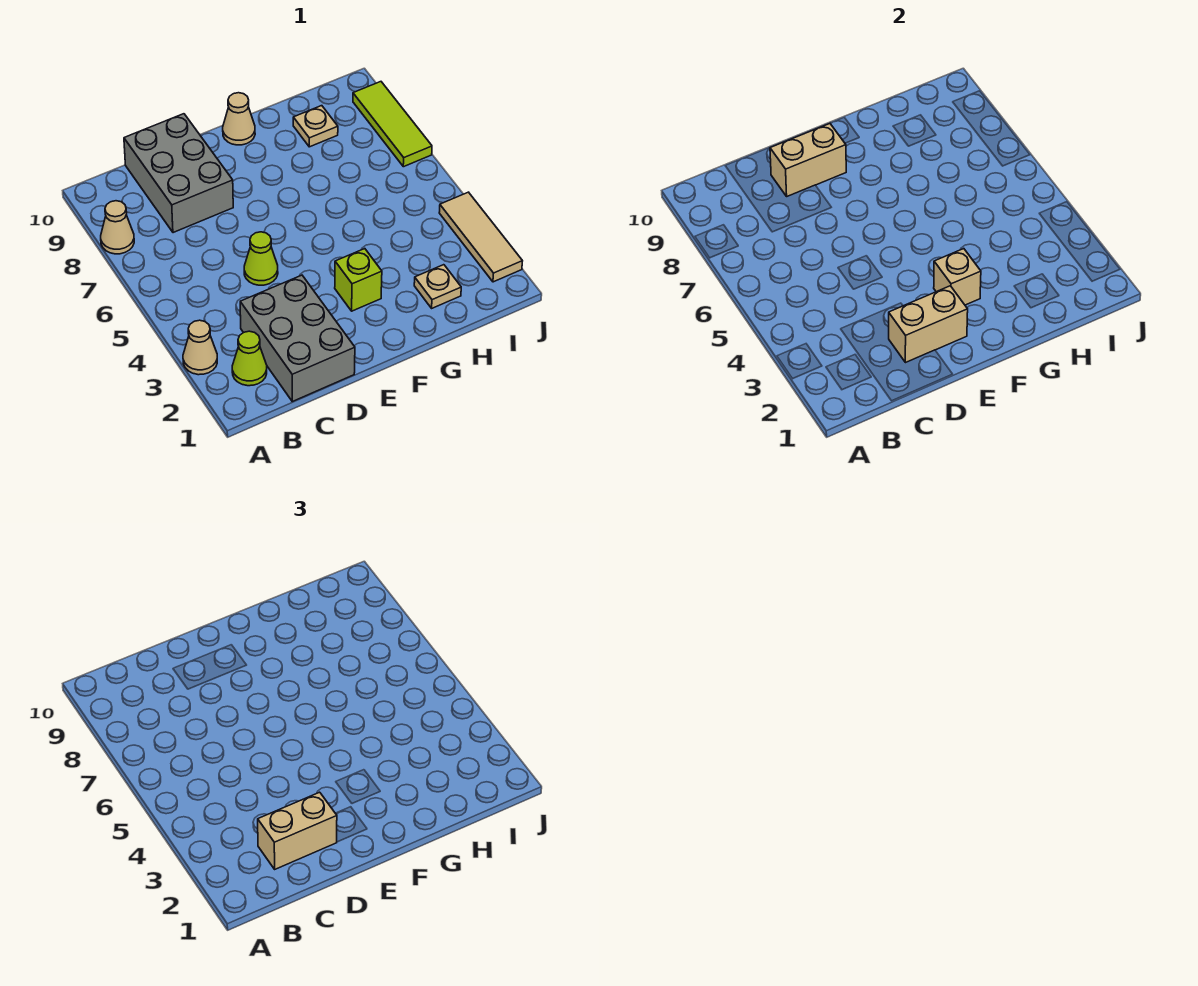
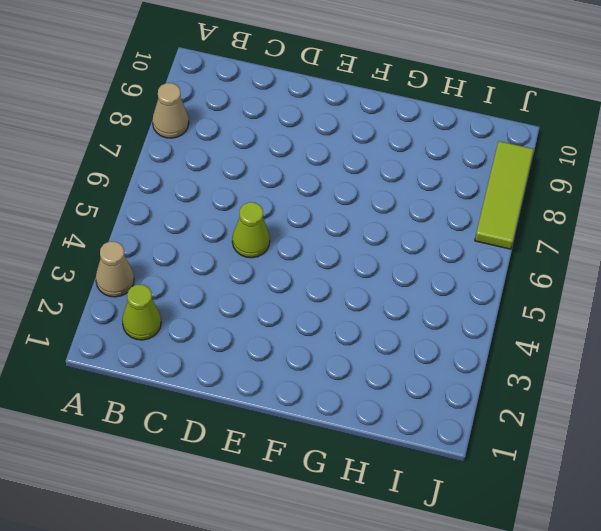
none -> grey 2x3 brick [240,275,355,401]
none -> grey 2x3 brick [124,114,233,233]
none -> lime 1x1 brick [335,249,382,311]

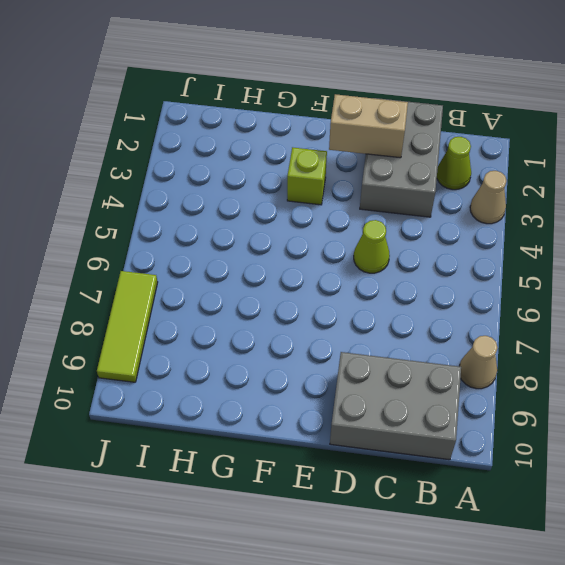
grey 2x3 brick [330,352,461,460] -> grey 2x3 brick turned to [124,114,233,233]
none -> tan 1x1 cone [223,93,255,145]
none -> tan 1x1 plate [414,265,461,308]
none -> tan 1x1 plate [293,106,338,147]

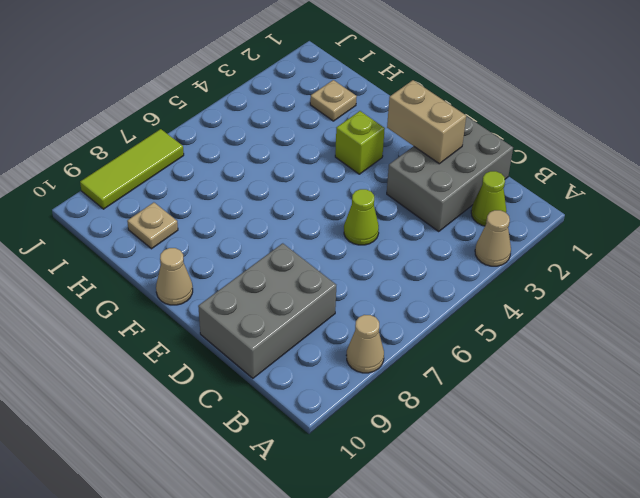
none -> tan 1x3 tile [439,192,522,282]
none -> tan 1x2 brick [770,123,846,196]
none -> tan 1x1 brick [934,249,981,305]

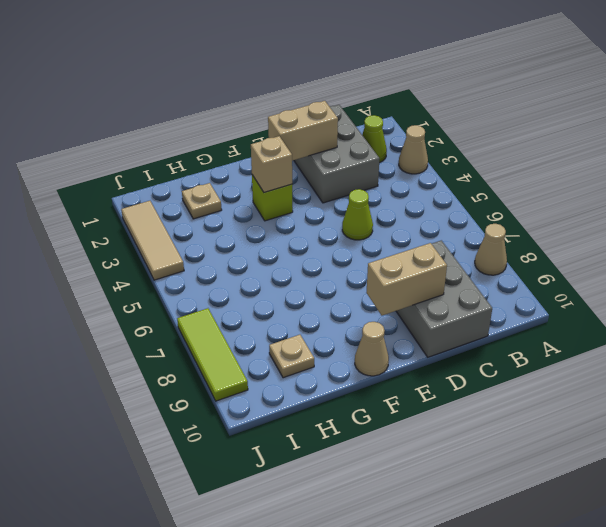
none -> tan 1x2 brick [258,792,337,869]

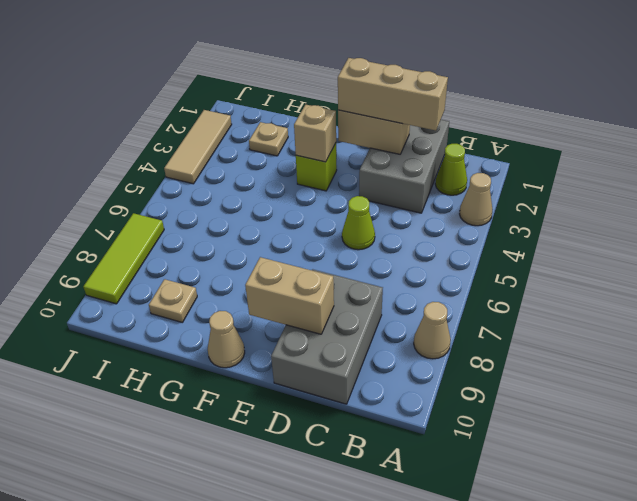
tan 1x3 brick [338,58,448,130] -> tan 1x2 brick [258,792,337,869]

